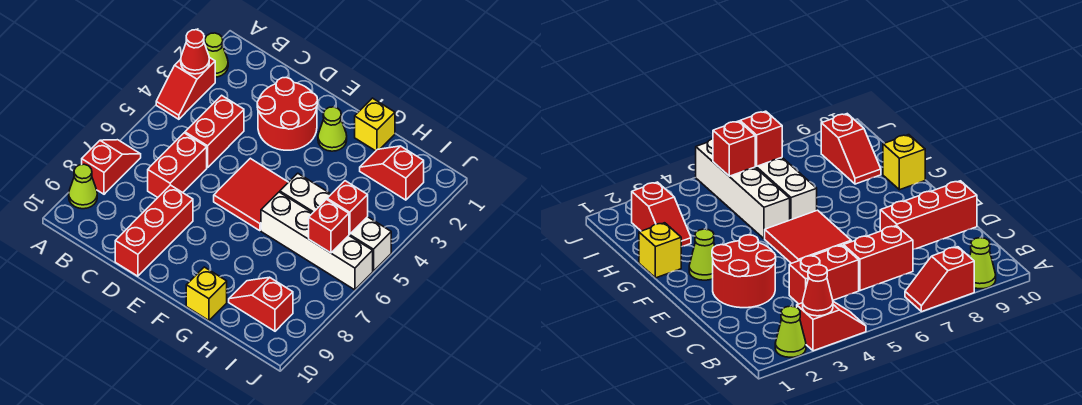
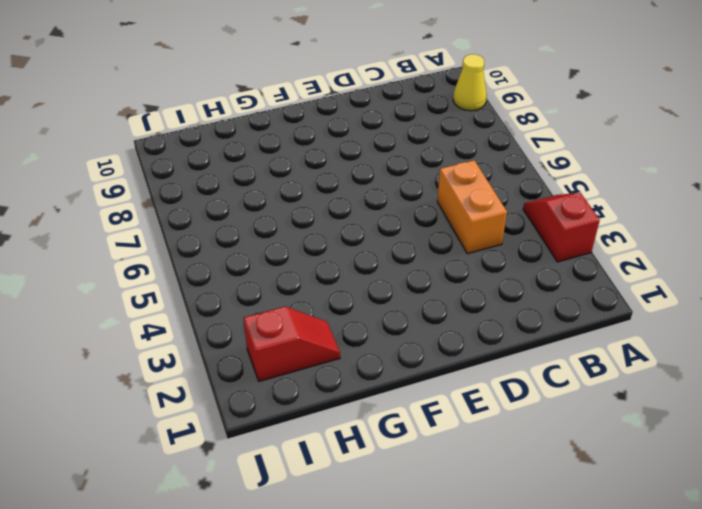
yellow 1x1 cone [453,54,487,111] -> lime 1x1 cone [69,164,97,209]
orange 1x2 brick [437,160,507,254] -> red 1x2 brick [185,95,244,168]
none -> lime 1x1 cone [205,33,228,77]
none -> red 1x2 slope [82,140,141,194]
none -> red 1x2 brick [148,133,207,197]

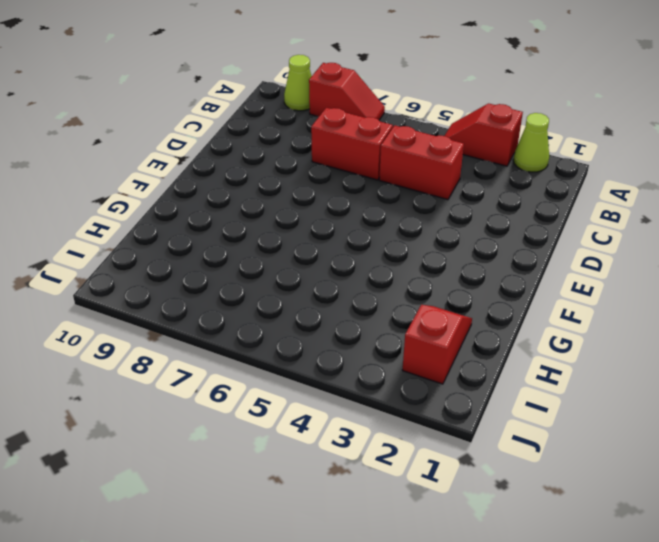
none -> red 2x2 round brick [257,78,318,150]
none -> red 1x3 brick [115,185,193,276]
none -> red 2x2 tile [214,158,288,231]

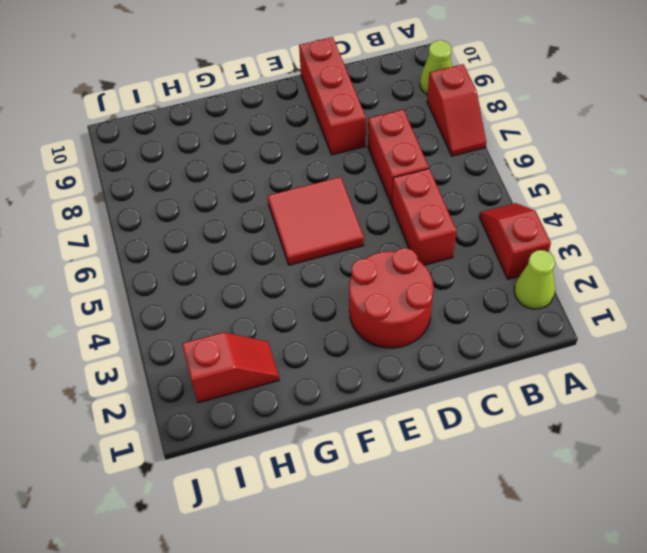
none -> lime 1x1 cone [318,107,347,151]
none -> yellow 1x1 brick [355,98,395,151]
none -> white 1x4 brick [280,173,391,271]

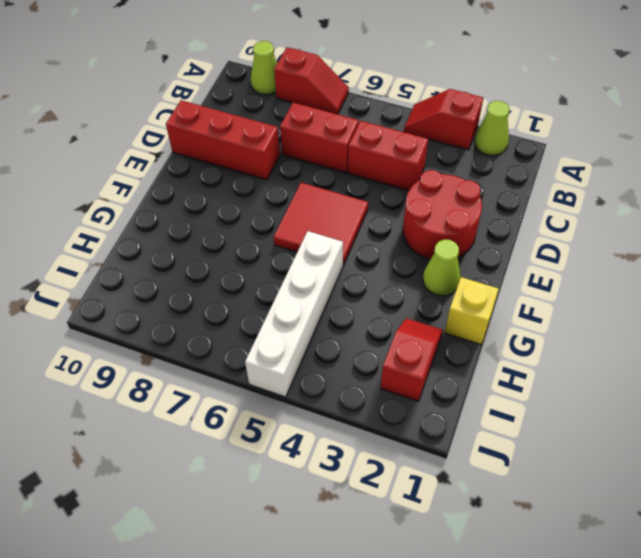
none -> white 1x4 brick [261,192,373,290]
none -> yellow 1x1 brick [186,267,227,320]
none -> red 1x2 slope [229,277,293,331]

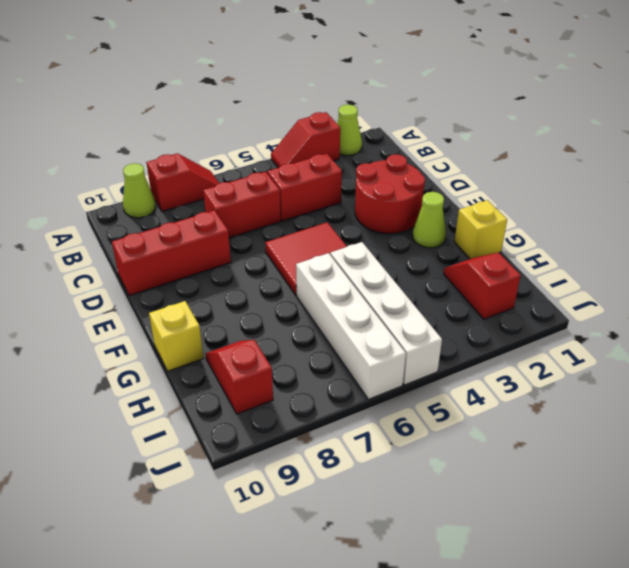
none -> red 1x1 cone [181,30,209,74]
none -> red 1x1 brick [327,181,368,234]
none -> red 1x1 brick [309,199,349,253]

